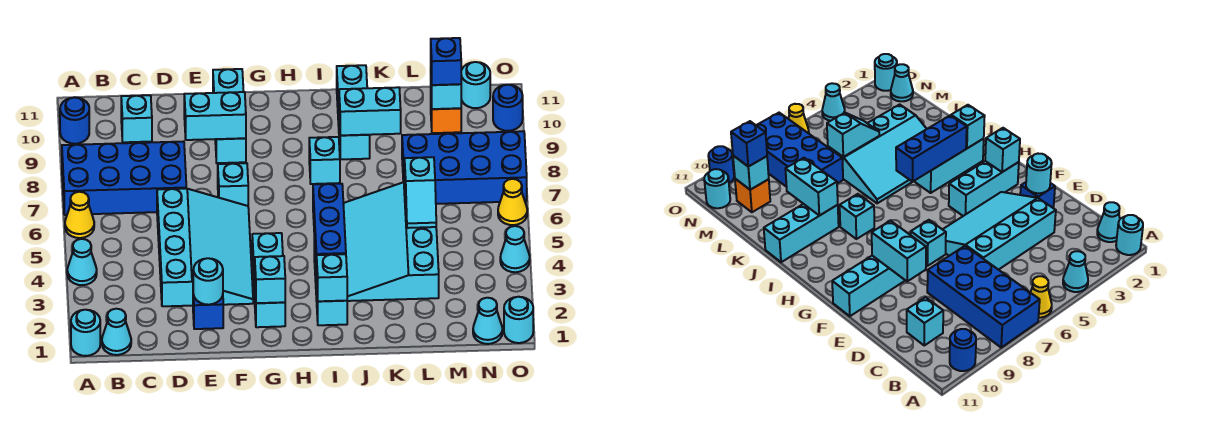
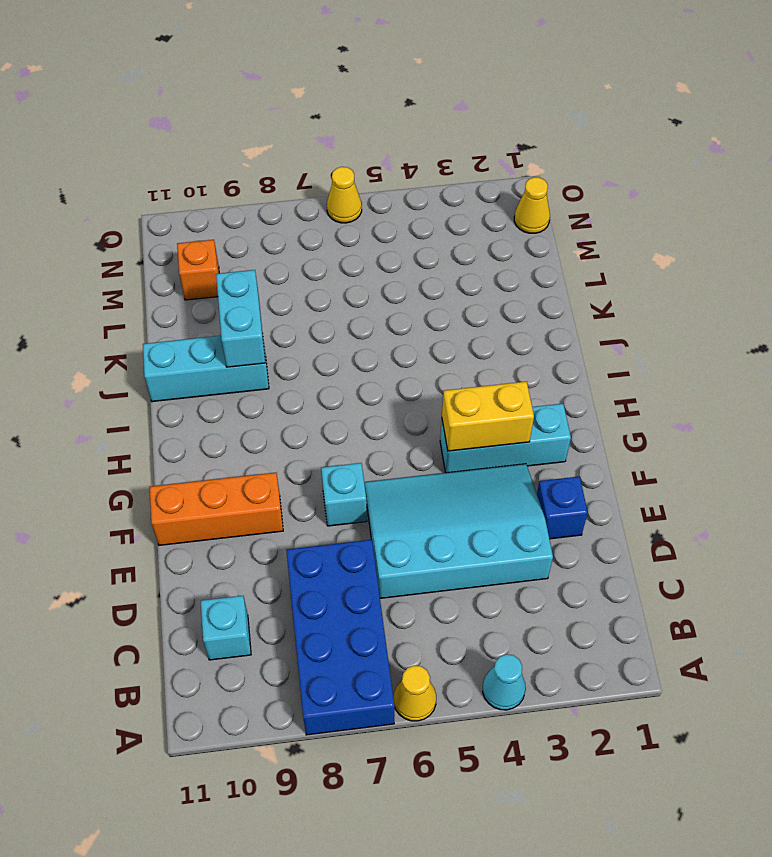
orange 1x3 brick [150,473,283,545] -> cyan 1x3 brick [213,69,246,163]
yellow 1x2 brick [442,381,534,451] -> none
yellow 1x1 cone [514,177,550,233] -> cyan 1x1 cone [473,298,502,344]
none -> cyan 1x1 round brick [71,310,100,356]
none -> blue 1x1 round brick [60,97,89,144]
none -> cyan 1x1 cone [102,309,131,355]
none -> cyan 1x3 brick [314,239,347,325]

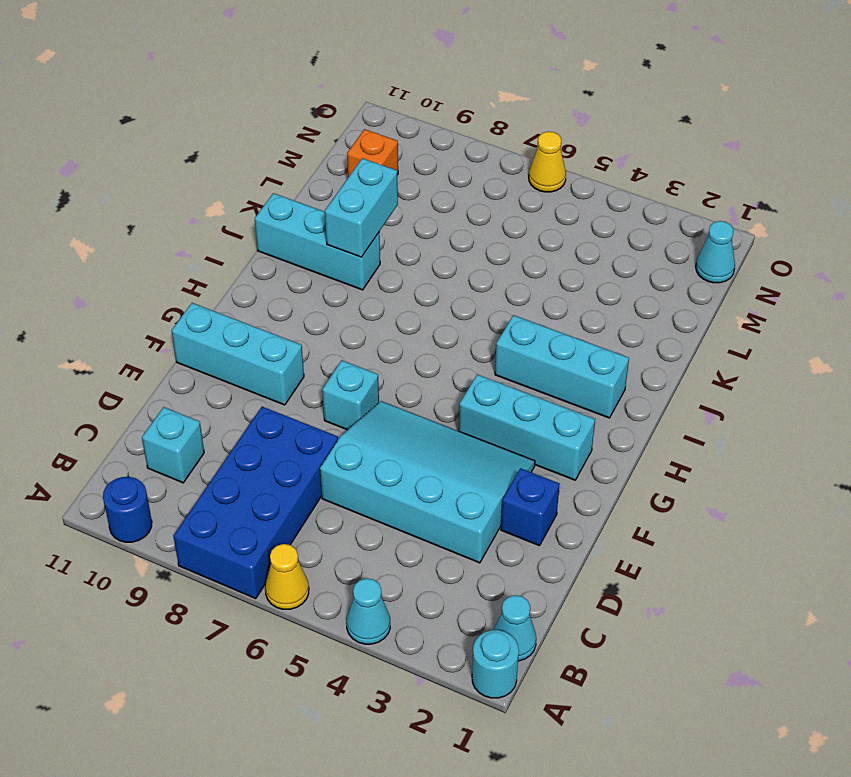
none -> cyan 1x1 brick [309,137,340,184]
none -> cyan 3x4 slope [343,182,439,301]
none -> blue 2x4 brick [402,131,527,204]
none -> cyan 1x1 round brick [461,62,490,108]

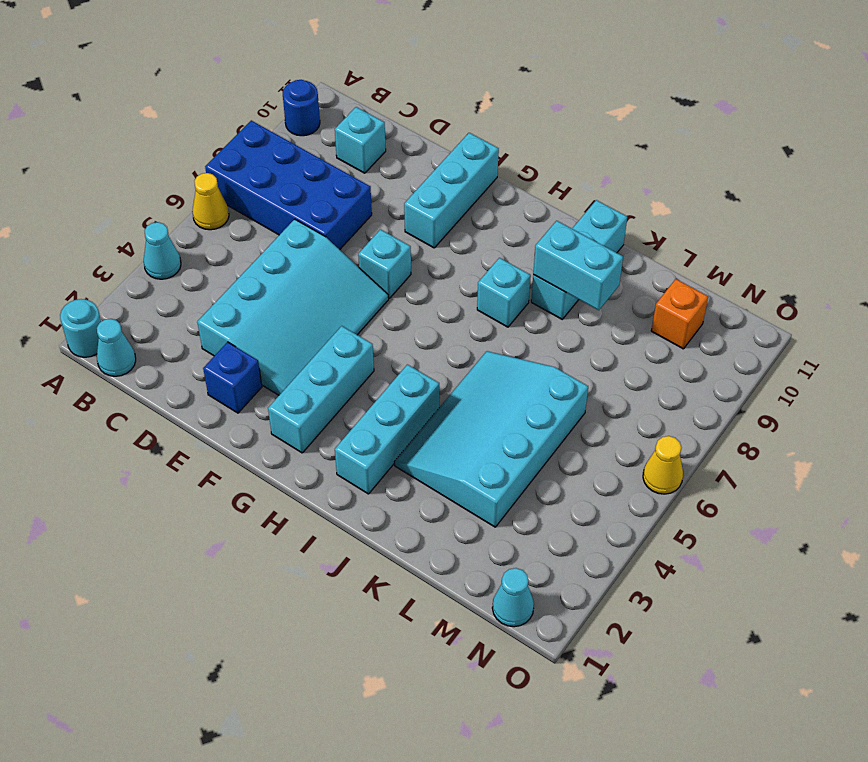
none -> blue 2x4 brick [402,131,527,204]
none -> cyan 1x1 round brick [461,62,490,108]
none -> cyan 1x1 round brick [504,297,533,343]
none -> cyan 1x1 cone [500,226,530,272]

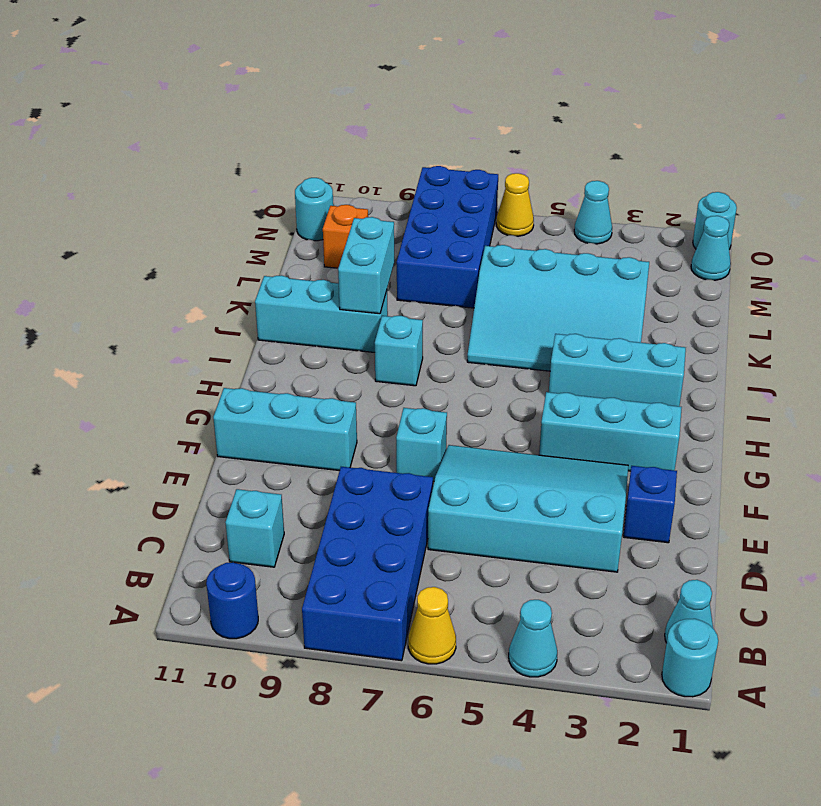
none -> blue 1x1 round brick [493,85,523,131]
none -> cyan 1x1 round brick [193,258,223,305]
none -> cyan 1x2 brick [184,92,246,140]
none -> cyan 1x1 brick [255,256,285,303]

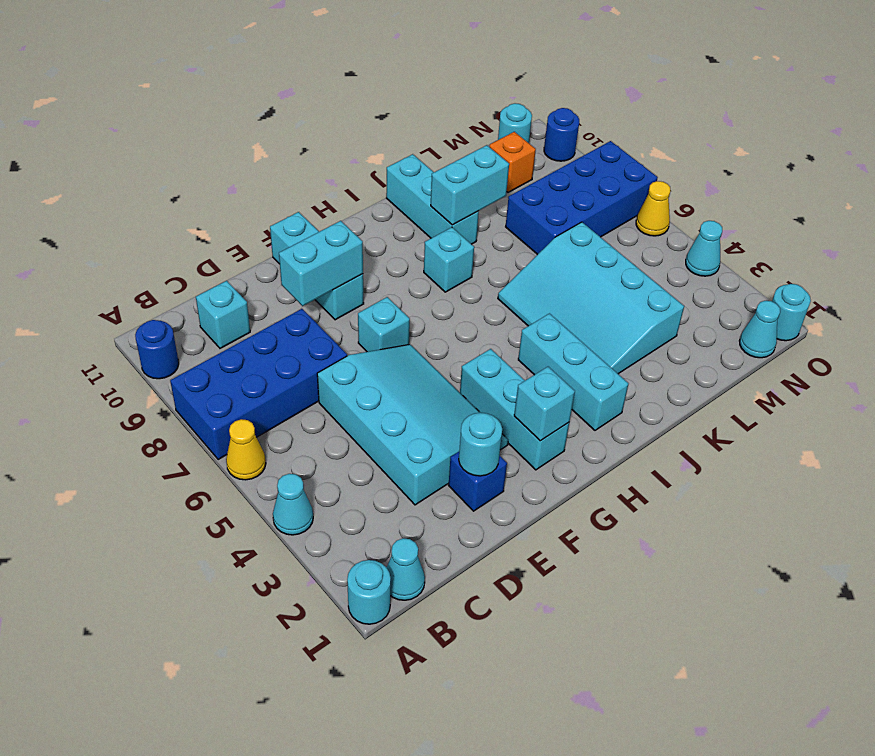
none -> cyan 1x1 brick [317,254,347,301]
none -> blue 1x3 brick [313,184,346,277]
none -> cyan 1x2 slope [405,157,436,228]
none -> cyan 1x1 brick [431,79,461,109]

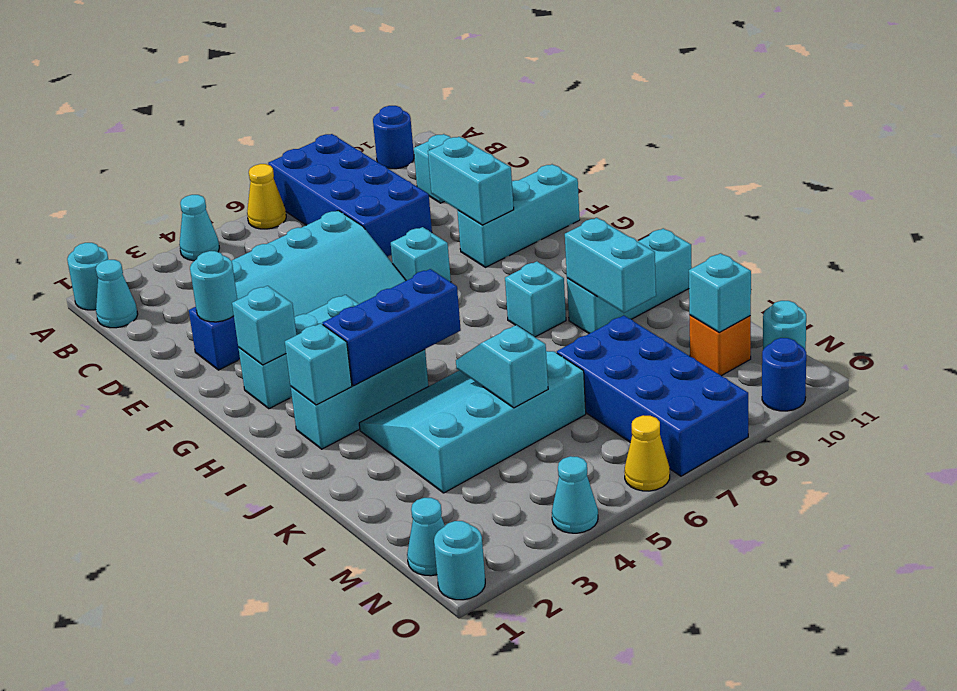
cyan 1x2 slope [456,325,548,408] -> cyan 1x2 slope turned to [405,157,436,228]
none -> blue 1x1 brick [431,38,461,85]

